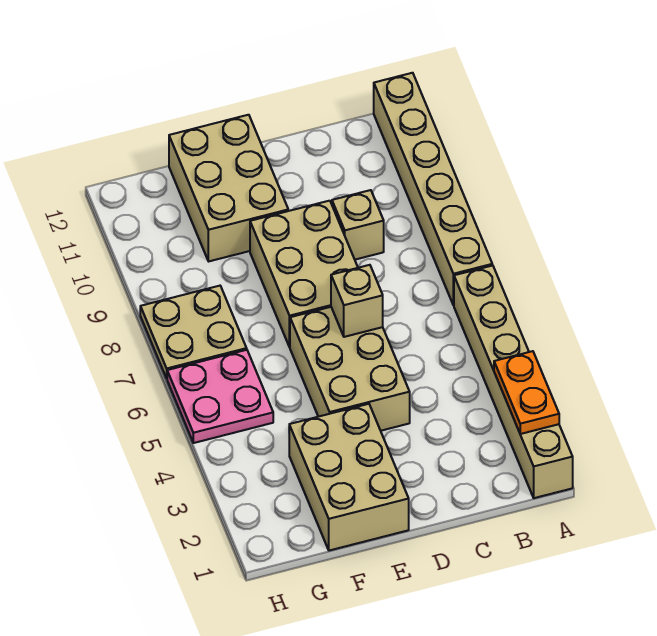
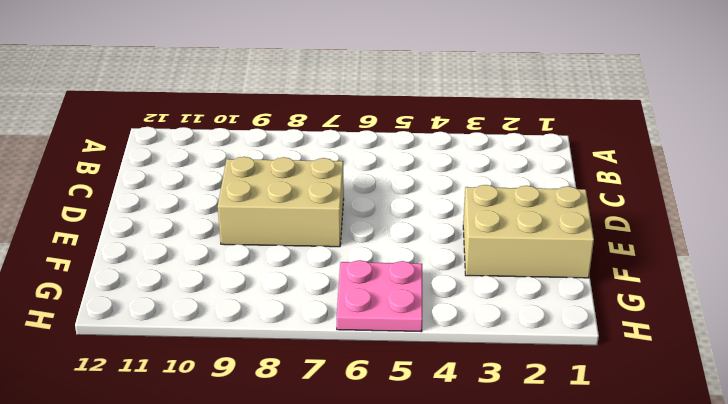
none -> tan 1x6 brick [454,265,573,498]
none -> tan 1x6 brick [374,73,492,305]

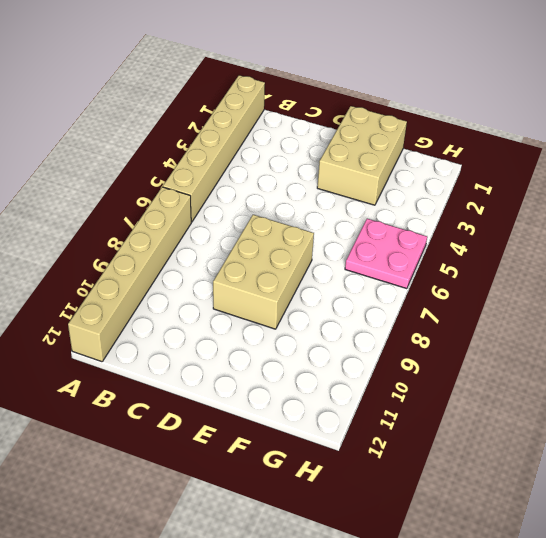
none -> tan 1x1 brick [332,190,384,260]
none -> tan 2x3 brick [290,307,410,431]

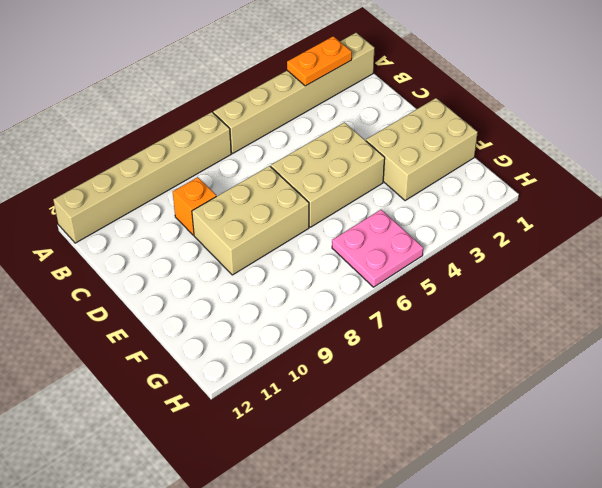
orange 1x1 brick [173,177,216,235] -> tan 1x1 brick [332,190,384,260]
none -> tan 2x3 brick [169,115,288,261]
none -> tan 2x2 plate [140,286,247,378]

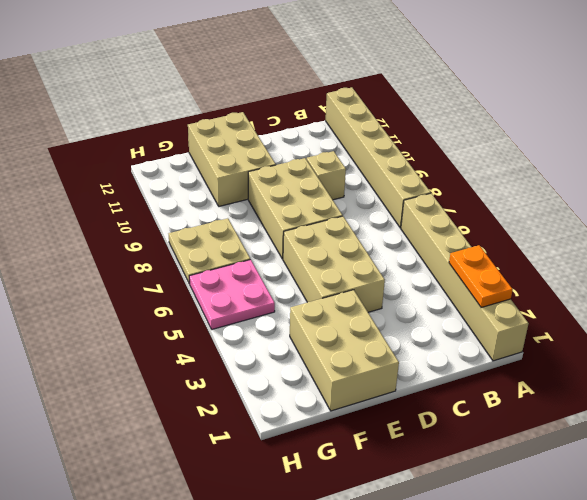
none -> tan 1x1 brick [331,265,383,337]

